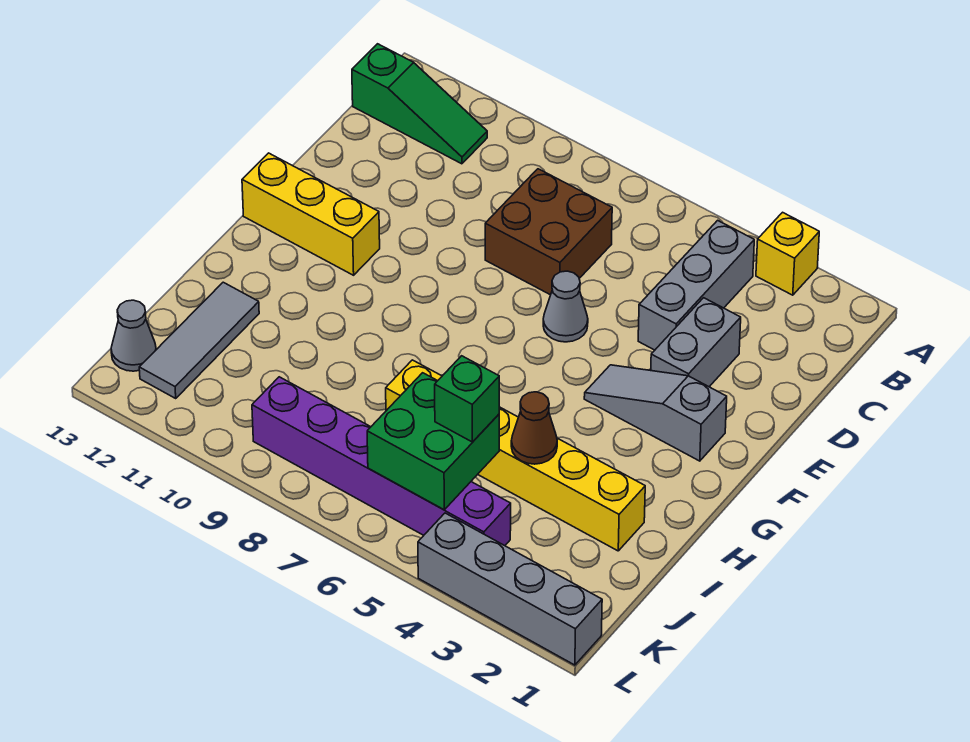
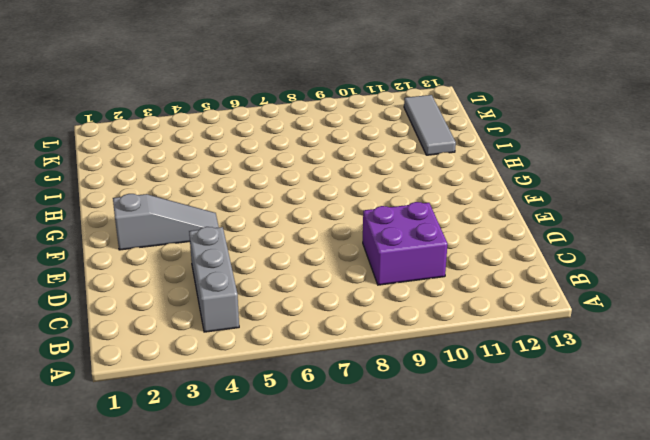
purple 2x2 brick [363,202,448,285] -> none
none -> yellow 1x1 brick [756,212,819,295]
none -> green 1x3 slope [352,44,487,164]
none -> brown 2x2 brick [485,169,612,295]

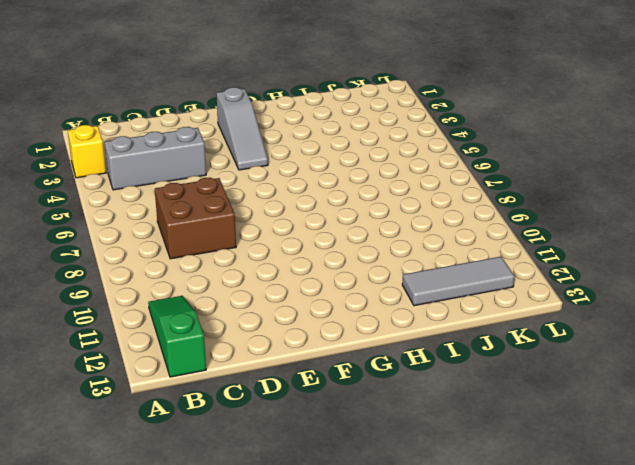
none -> grey 1x2 brick [651,298,741,387]
none -> grey 1x1 cone [543,271,588,342]
none -> yellow 1x3 brick [242,153,380,275]

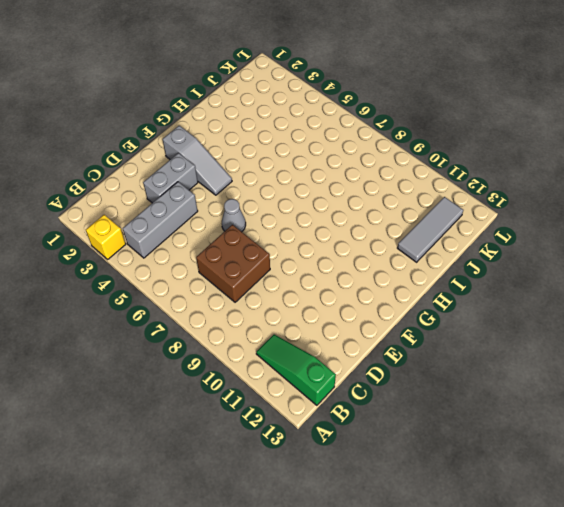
none -> yellow 1x3 brick [242,153,380,275]
none -> yellow 1x6 brick [386,360,645,551]
none -> purple 1x6 brick [252,377,511,546]

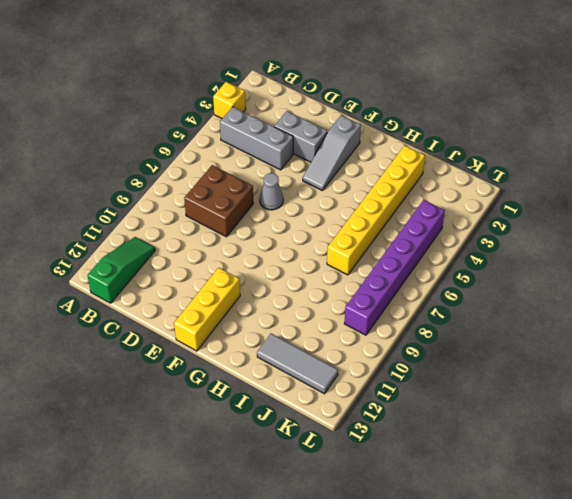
none -> grey 1x1 cone [111,300,156,371]
none -> grey 1x4 brick [418,513,602,665]
none -> brown 1x1 cone [511,392,557,464]

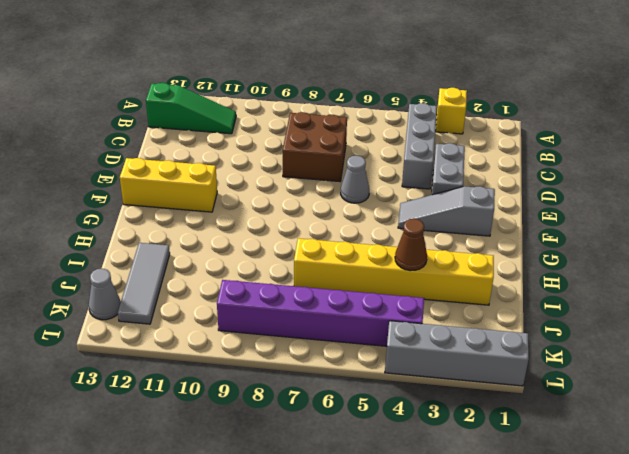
none -> green 2x2 brick [367,373,499,510]
none -> green 1x1 brick [435,356,499,442]

